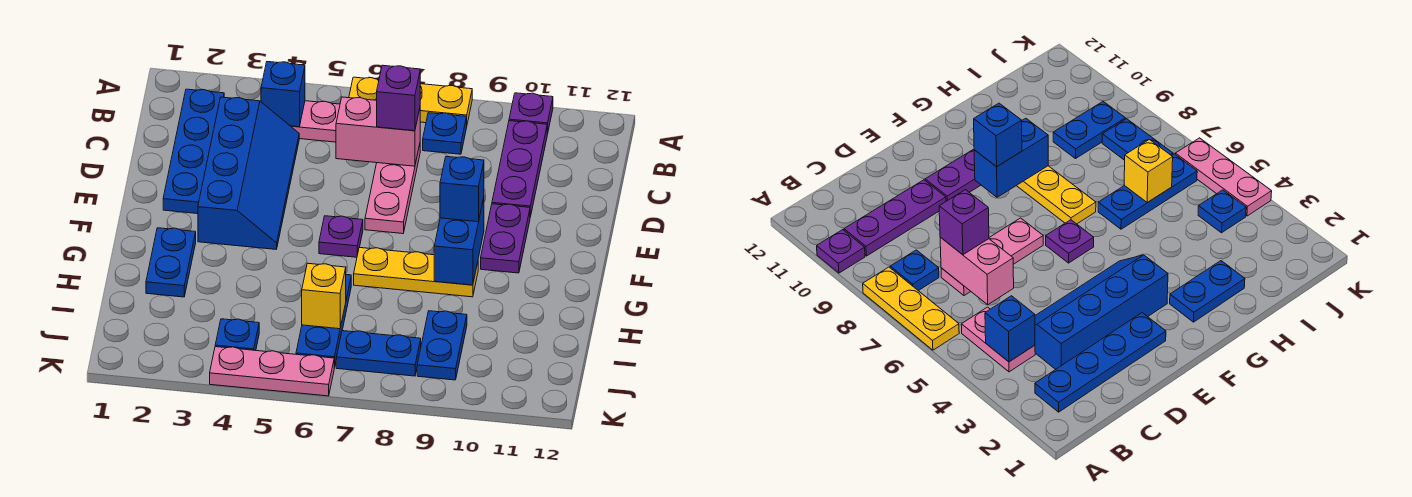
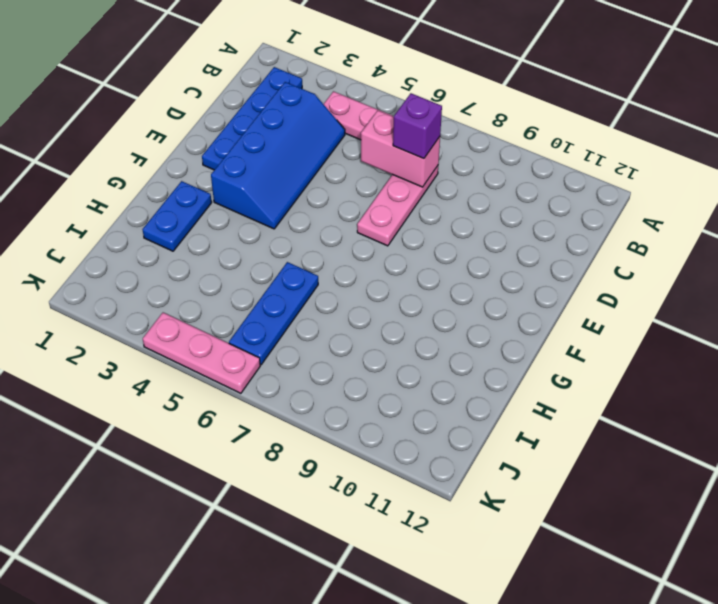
none -> yellow 1x3 plate [349,77,472,123]
none -> purple 1x1 plate [509,93,553,134]
none -> blue 1x1 plate [423,113,467,154]

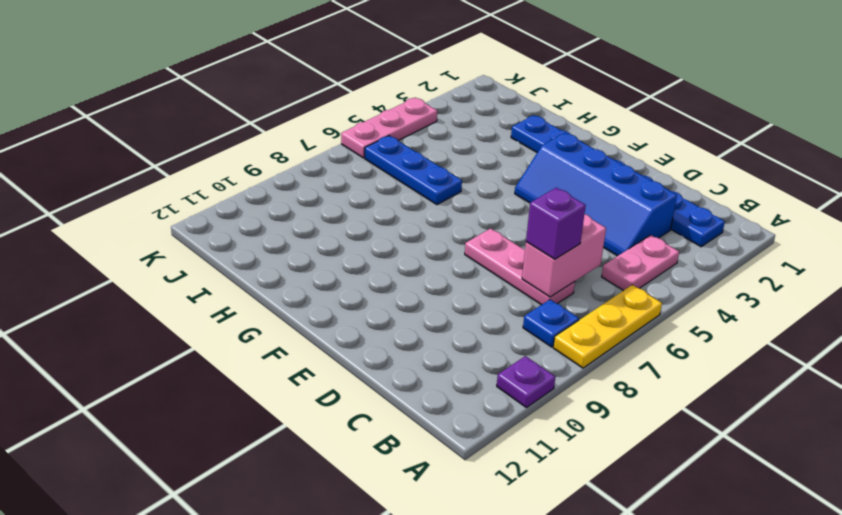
none -> purple 1x3 plate [492,121,547,217]
none -> purple 1x2 plate [481,204,530,273]
none -> purple 1x1 plate [319,216,363,257]

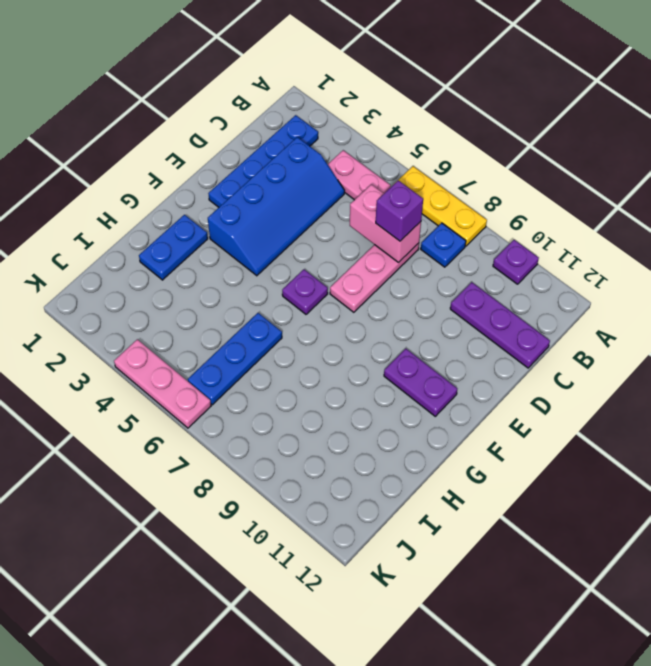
purple 1x3 plate [450,282,550,368] -> purple 1x3 plate turned to [492,121,547,217]
purple 1x2 plate [384,349,457,416] -> purple 1x2 plate turned to [481,204,530,273]
none -> yellow 1x3 plate [354,247,478,297]
none -> blue 1x2 plate [417,311,467,380]
none -> blue 1x1 plate [215,319,259,351]

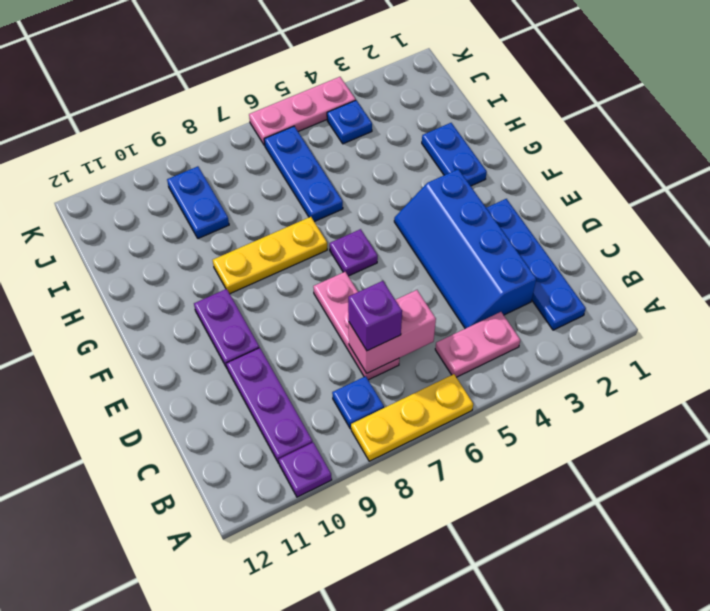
none -> blue 1x2 plate [336,331,421,376]
none -> blue 1x1 brick [261,62,305,127]
none -> blue 1x2 brick [434,198,484,285]

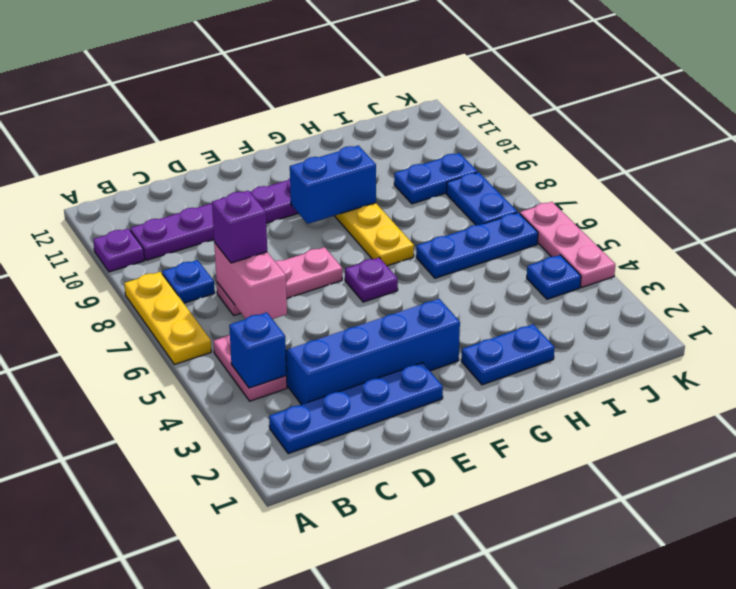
none -> yellow 1x1 brick [302,264,346,329]
none -> blue 1x1 brick [440,157,484,222]

